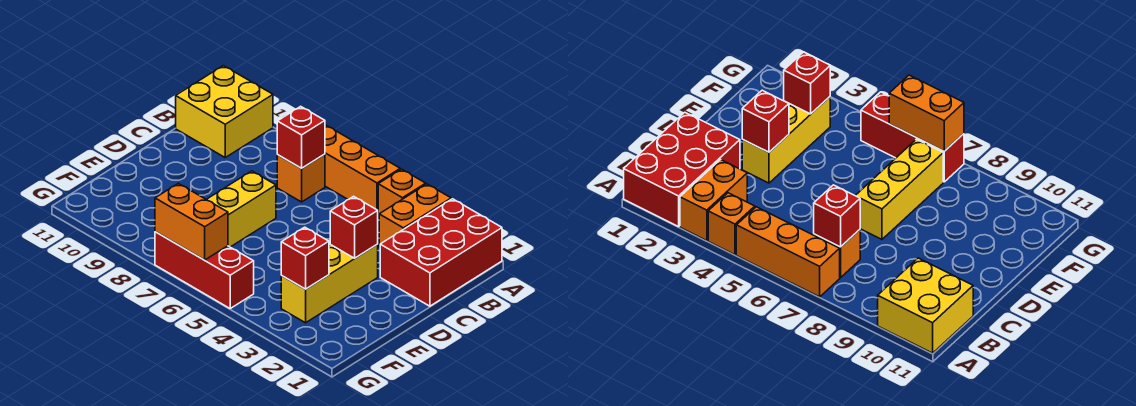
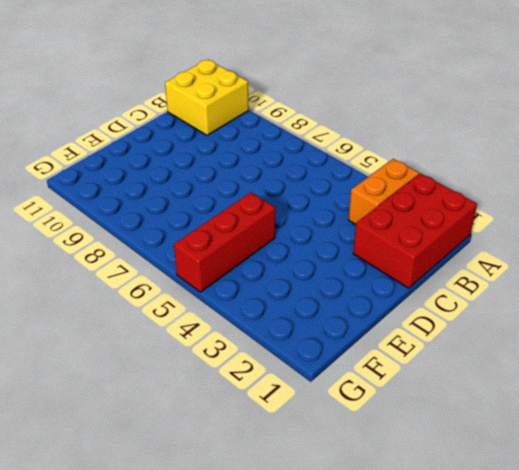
red 1x3 brick [174,192,275,292] -> red 1x3 brick turned to [155,232,254,308]
none -> orange 1x1 brick [378,169,426,217]
none -> orange 1x3 brick [325,125,400,211]
none -> orange 1x1 brick [277,154,325,202]

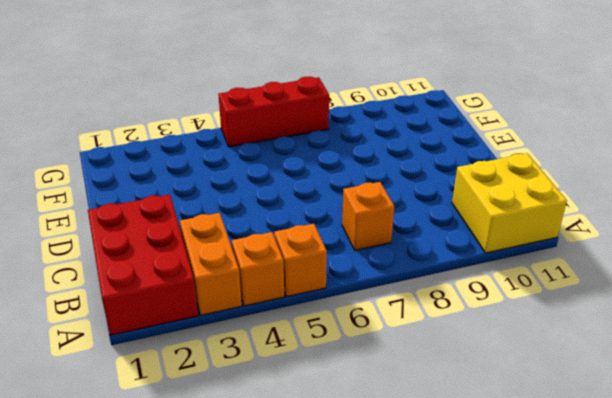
orange 1x1 brick [274,224,327,297] -> orange 1x3 brick [325,125,400,211]
none -> yellow 1x3 brick [281,244,378,323]
none -> yellow 1x3 brick [206,171,276,247]
none -> red 1x1 brick [277,106,325,168]

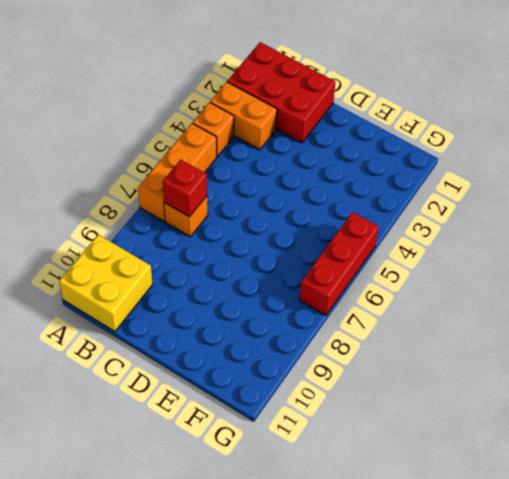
none -> yellow 1x3 brick [281,244,378,323]
none -> yellow 1x3 brick [206,171,276,247]
none -> red 1x1 brick [330,196,378,258]

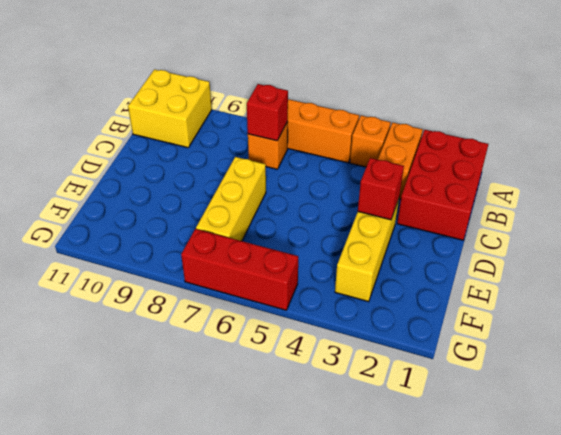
none -> red 1x1 brick [281,227,329,289]
none -> orange 1x2 brick [155,183,228,260]

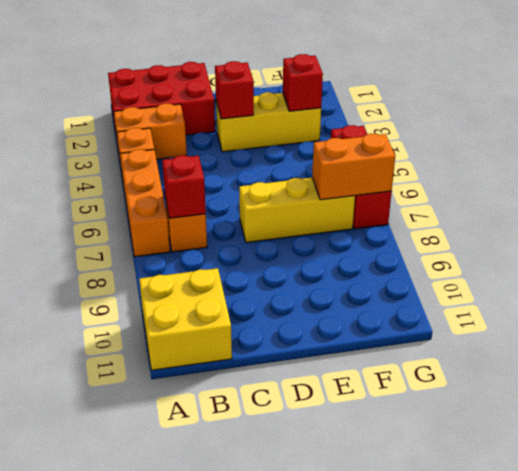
orange 1x2 brick [312,134,395,200] -> orange 1x2 brick turned to [155,183,228,260]

